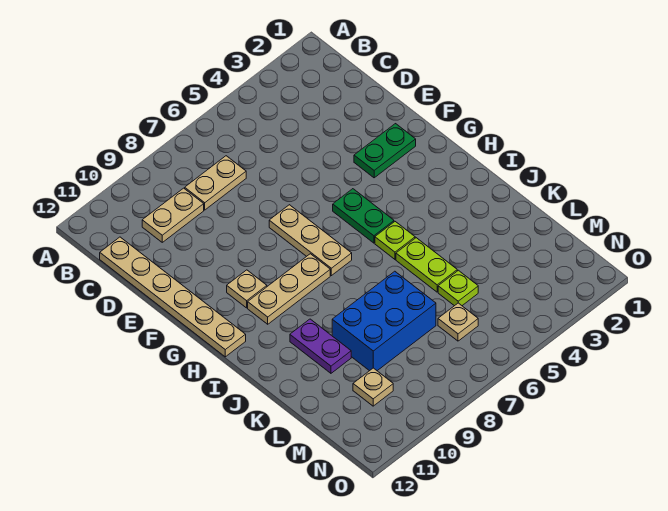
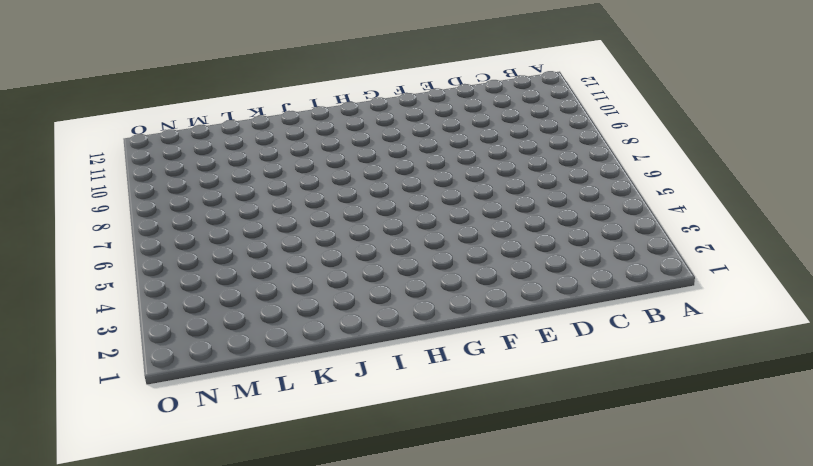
none -> tan 1x2 plate [185,156,246,210]
none -> tan 1x2 plate [142,188,204,242]
none -> tan 1x6 plate [100,237,246,357]

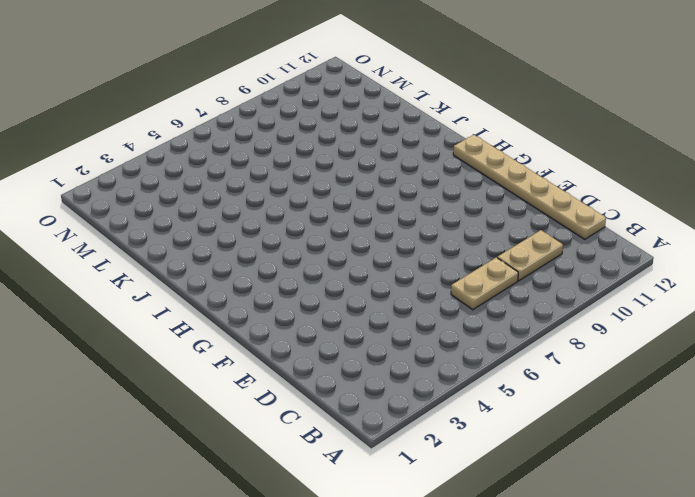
none -> green 1x2 plate [354,124,416,178]
none -> tan 1x3 plate [269,205,352,276]
none -> green 1x2 plate [333,189,394,243]

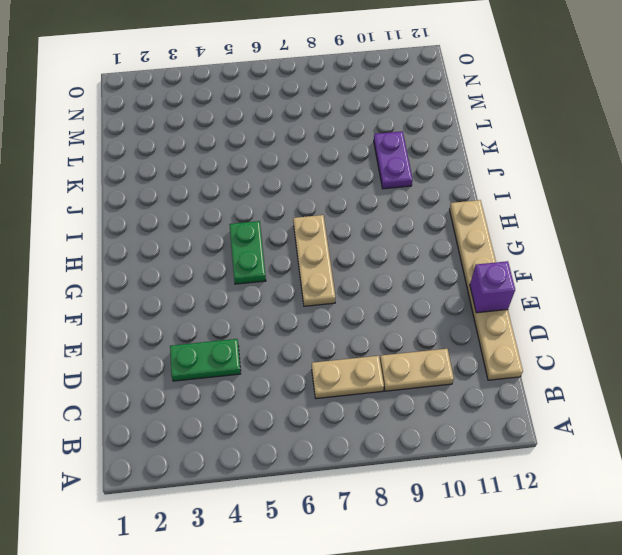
green 1x2 plate [170,339,241,381] -> green 1x2 plate moved to [354,124,416,178]
purple 1x1 brick [470,261,515,313] -> none
none -> tan 1x1 plate [227,270,267,308]
none -> tan 1x3 plate [248,254,330,324]
none -> lime 1x1 plate [375,222,415,259]

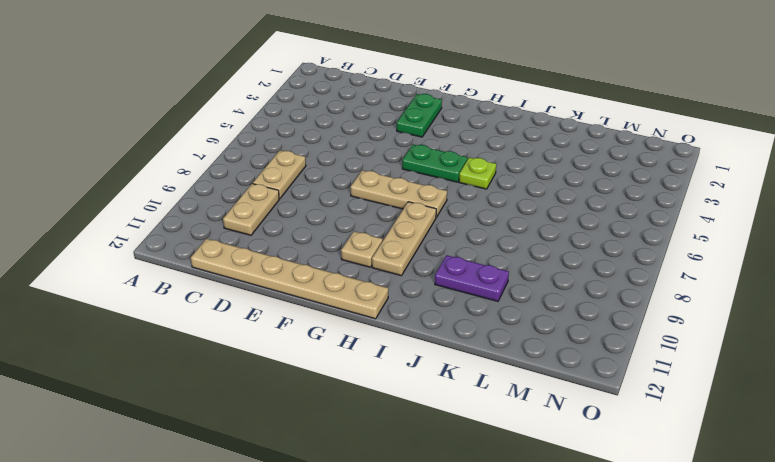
none -> lime 1x2 plate [396,238,457,292]
none -> blue 2x3 brick [332,271,436,371]
none -> lime 1x1 plate [438,270,478,306]

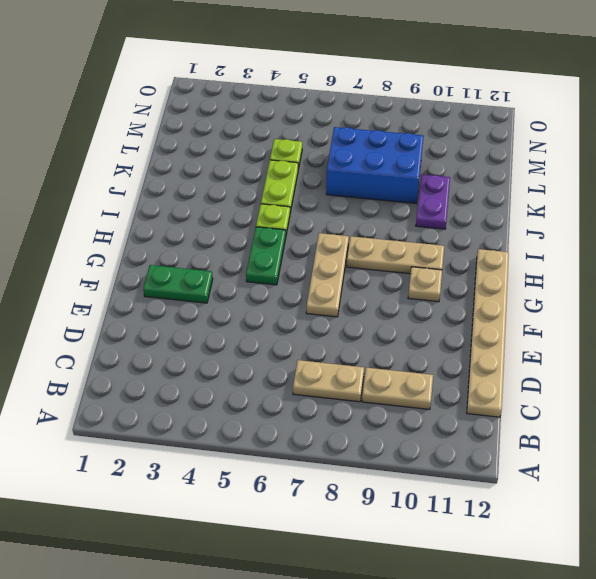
none -> tan 1x1 plate [438,303,478,341]
none -> tan 1x1 plate [353,368,393,406]

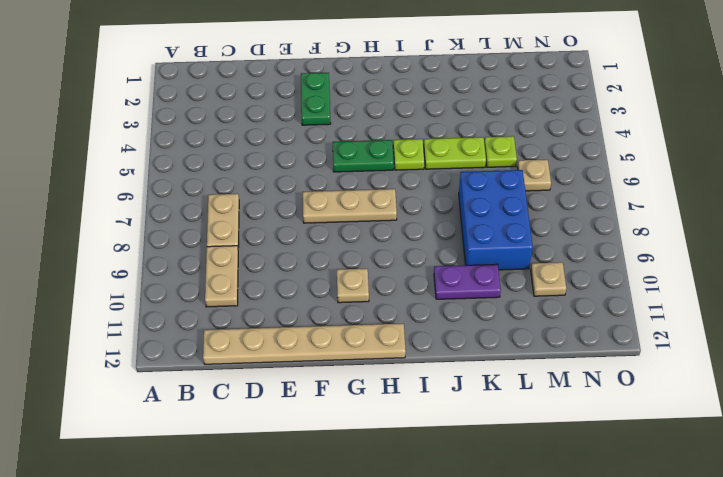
none -> tan 1x3 plate [248,254,330,324]

